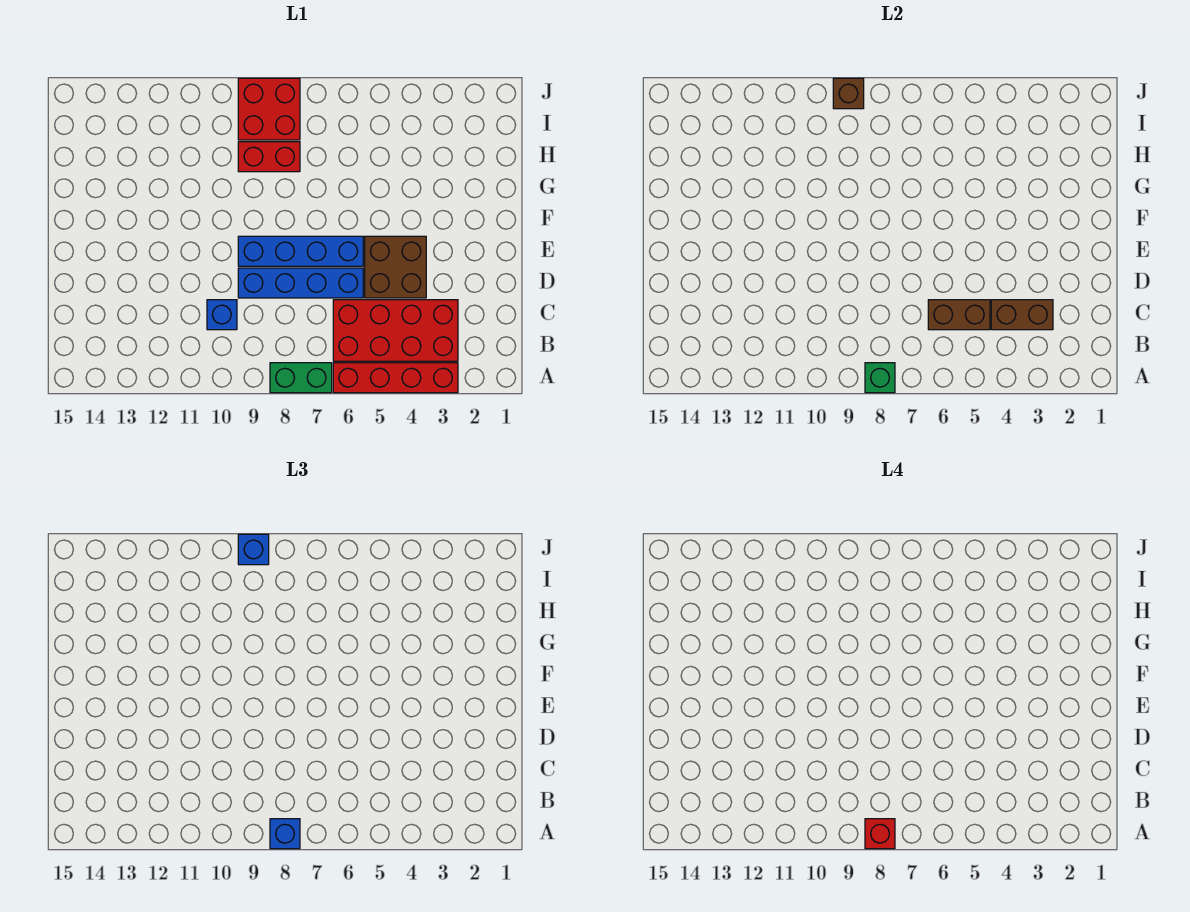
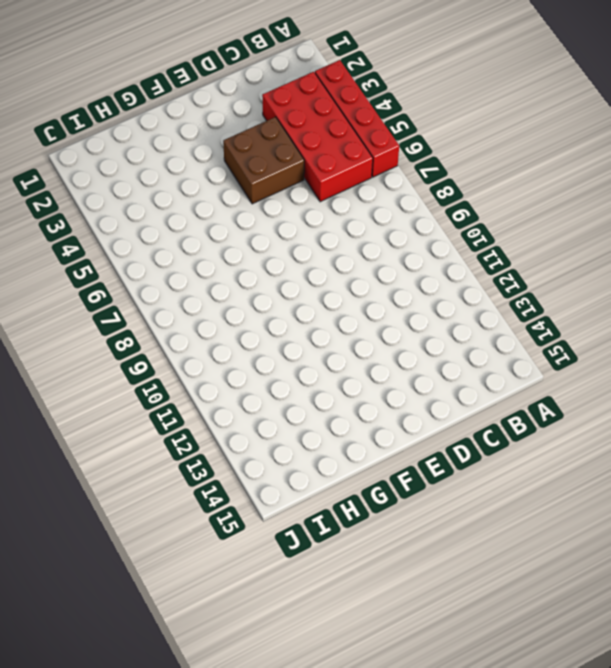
none -> green 1x2 brick [270,363,332,393]
none -> blue 1x1 brick [207,300,237,330]
none -> blue 1x4 brick [238,268,363,298]

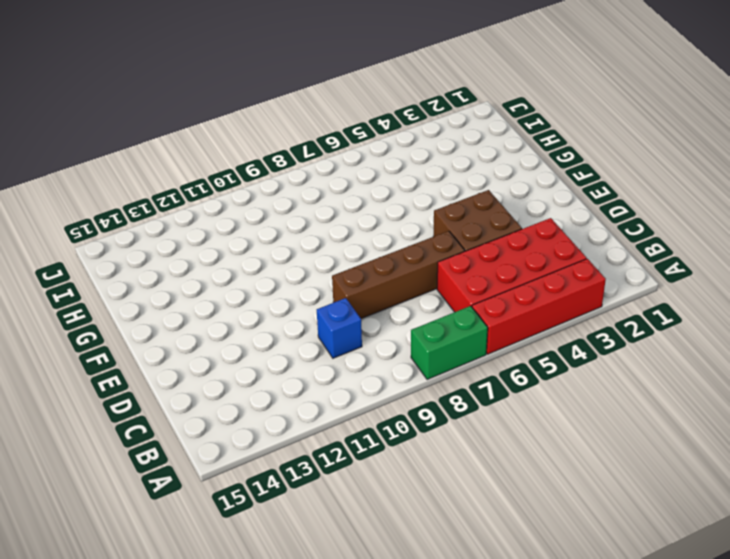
brown 1x4 brick [332,231,465,319] -> blue 1x4 brick [238,268,363,298]
none -> blue 1x4 brick [238,236,363,266]
none -> red 1x2 brick [238,142,300,172]
none -> red 2x2 brick [238,78,300,140]

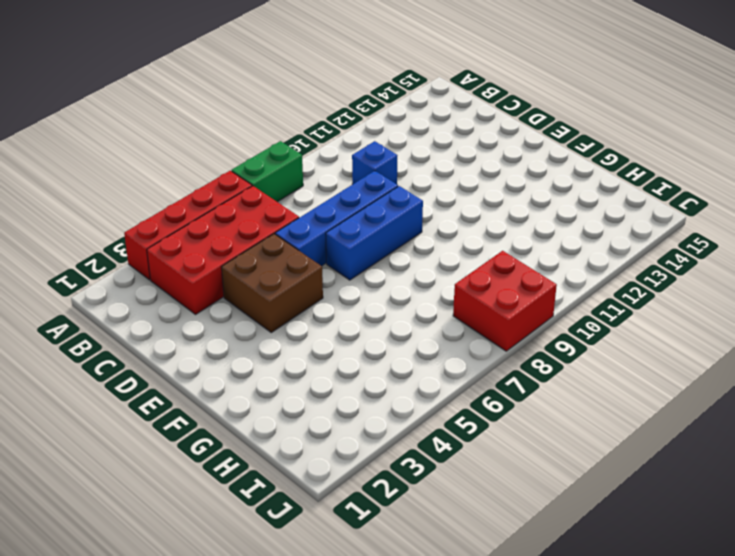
blue 1x3 brick [326,186,423,280] -> blue 1x4 brick [238,236,363,266]
none -> red 1x2 brick [238,142,300,172]
none -> green 1x1 brick [865,363,895,393]
none -> brown 1x2 brick [991,300,1053,330]

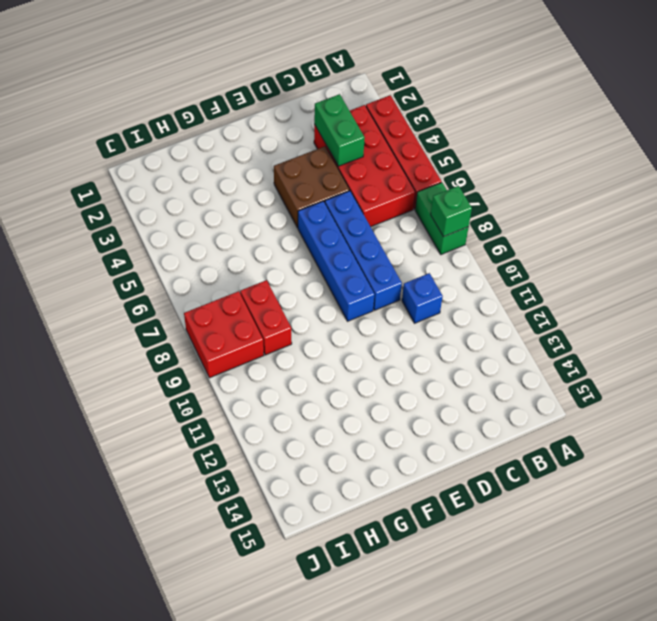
green 1x2 brick [314,94,365,166] -> brown 1x2 brick [991,300,1053,330]
none -> brown 1x2 brick [928,300,990,330]
none -> brown 1x1 brick [833,78,864,109]
none -> blue 1x1 brick [270,819,300,849]

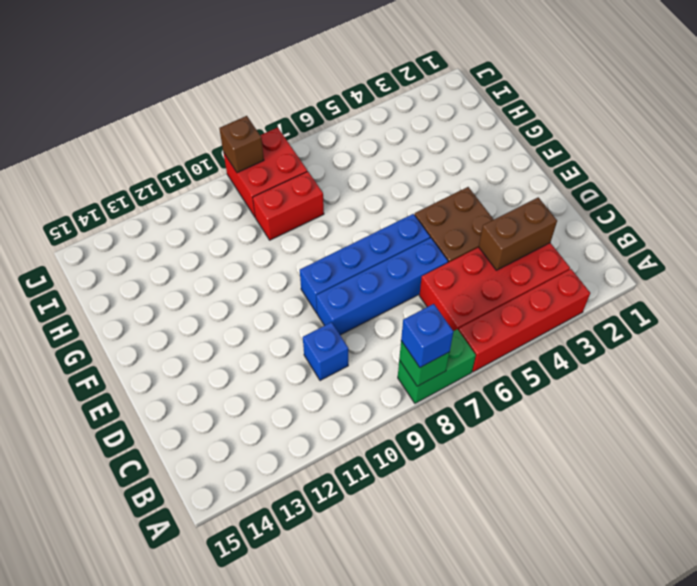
none -> brown 1x2 brick [928,300,990,330]
none -> blue 1x1 brick [238,534,269,565]
none -> red 1x1 brick [865,819,895,849]

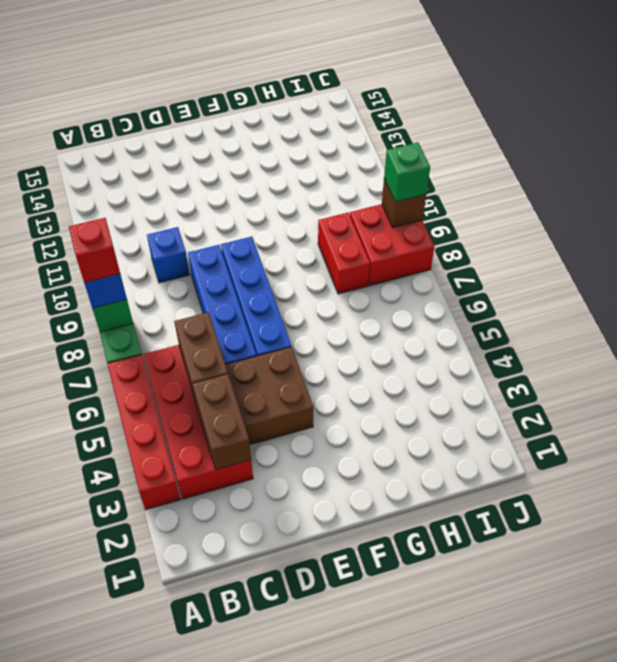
green 1x1 brick [384,143,430,202] -> blue 1x1 brick [238,534,269,565]

